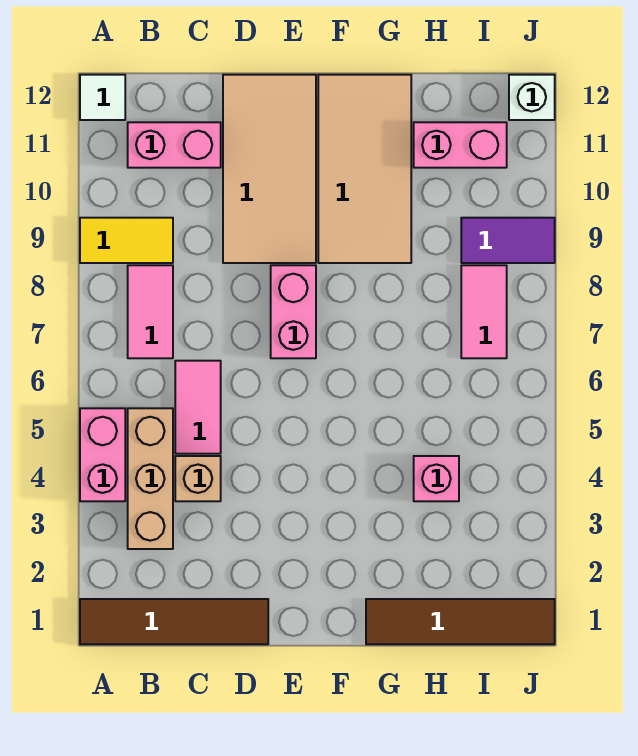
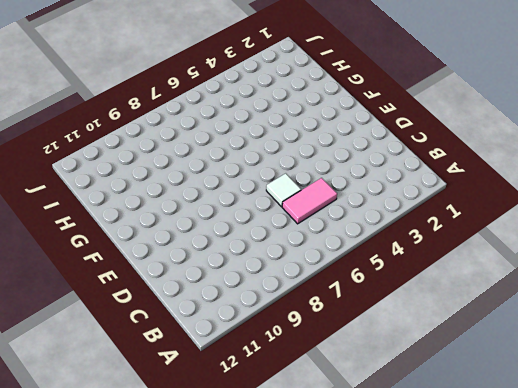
white 1x1 tile [266,173,301,207] -> white 1x1 tile moved to [80,75,125,120]
none -> brown 1x4 tile [80,599,268,644]
none -> pink 1x2 brick [80,408,125,501]
none -> yellow 1x2 tile [80,218,173,263]

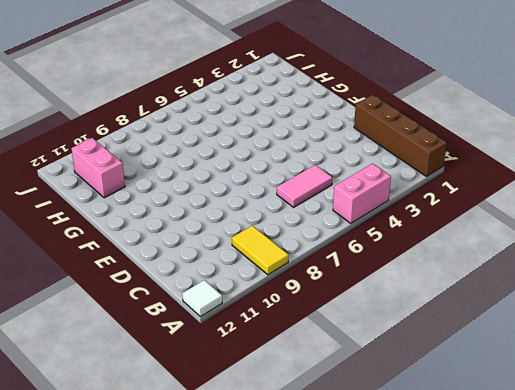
brown 1x4 brick [354,95,447,177] -> brown 1x4 tile [80,599,268,644]
none -> tan 1x3 brick [128,408,173,549]
none -> pink 1x2 tile [128,265,173,358]
none -> pink 1x2 brick [128,122,221,168]

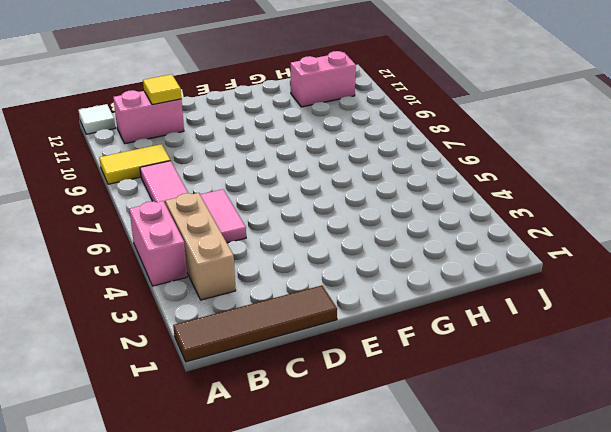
yellow 1x1 tile [143,74,181,105] -> none
none -> tan 1x1 brick [175,456,221,501]
none -> tan 2x4 tile [223,75,316,263]
none -> pink 1x2 brick [271,265,316,358]

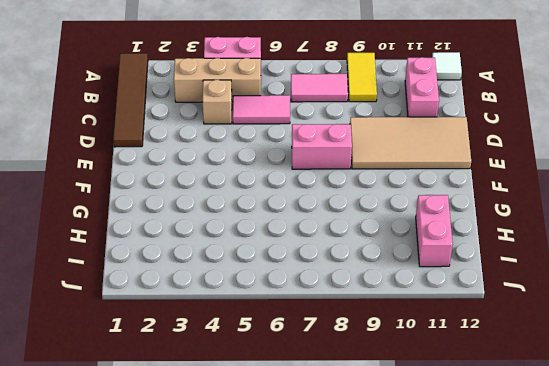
none -> tan 2x4 tile [318,75,411,263]
none -> brown 1x4 tile [366,599,555,644]
none -> pink 1x1 brick [414,456,459,501]

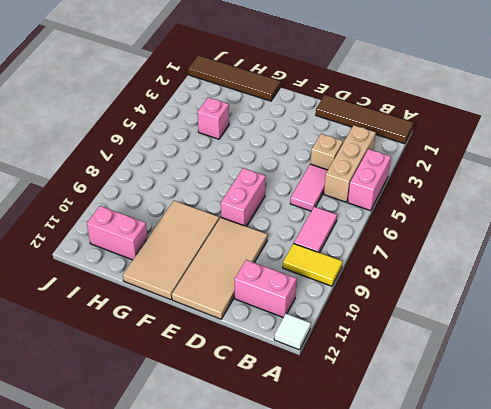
none -> pink 1x2 tile [461,265,507,358]
none -> purple 1x2 tile [461,218,555,263]
none -> white 1x1 brick [509,75,555,120]

